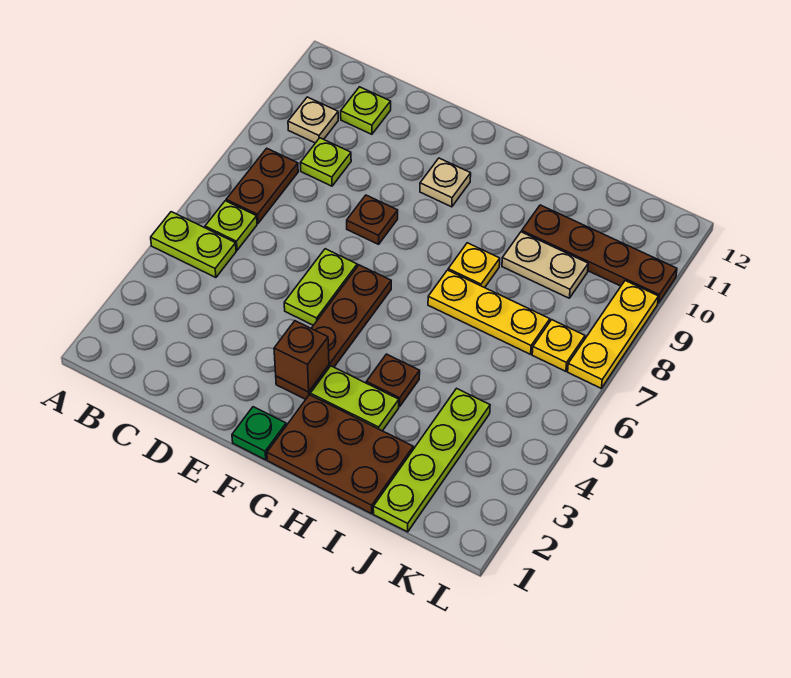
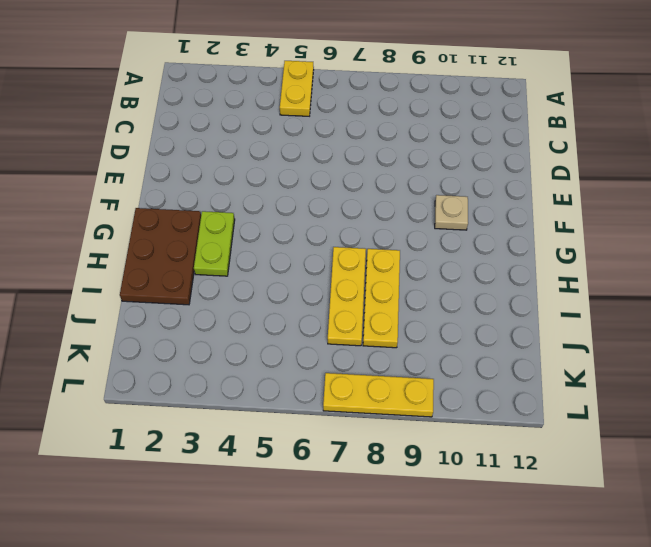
yellow 1x2 plate [280,61,314,116] -> lime 1x2 plate [151,212,236,278]
yellow 1x3 plate [363,249,400,348] -> yellow 1x1 plate [448,243,500,288]
none -> lime 1x1 plate [205,201,257,250]
none -> brown 1x2 plate [226,148,298,223]
none -> tan 1x1 plate [288,97,338,143]

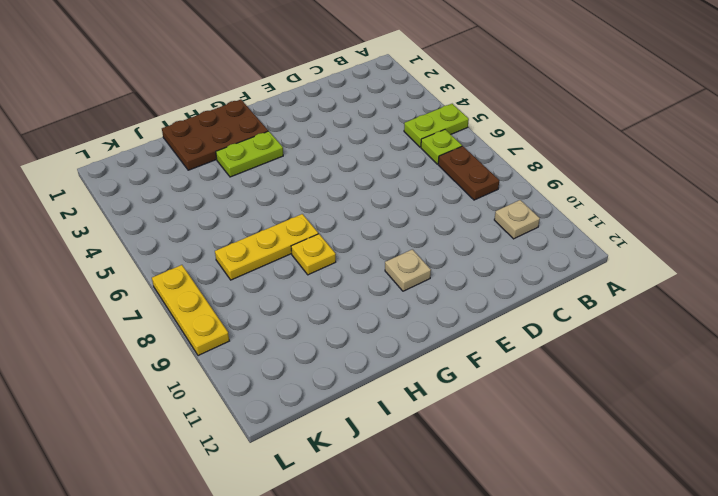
none -> lime 1x1 plate [300,138,351,186]
none -> lime 1x1 plate [341,87,391,134]
none -> lime 1x2 plate [284,249,357,325]

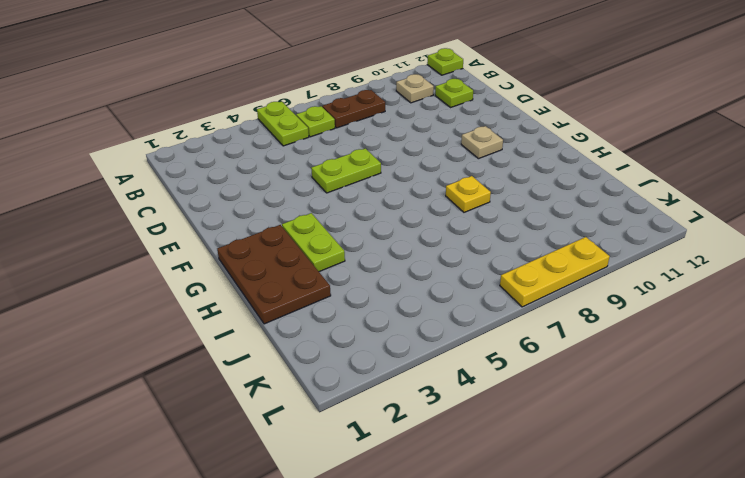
lime 1x1 plate [427,48,463,75] -> lime 1x1 plate moved to [300,138,351,186]
none -> brown 1x1 plate [347,195,398,244]
none -> green 1x1 plate [232,407,286,460]
none -> brown 1x4 plate [276,265,391,399]

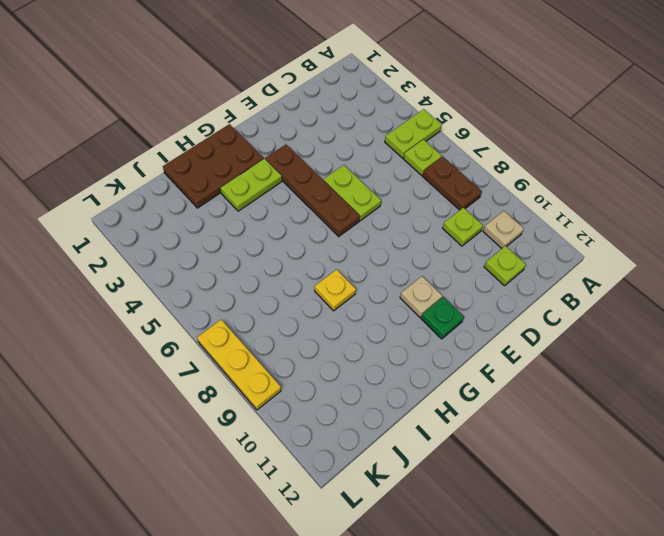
green 1x1 plate [421,297,464,339] -> green 1x1 plate moved to [232,407,286,460]
none -> brown 1x1 plate [347,195,398,244]
none -> brown 1x1 plate [366,354,420,406]
none -> yellow 1x3 plate [428,270,550,354]

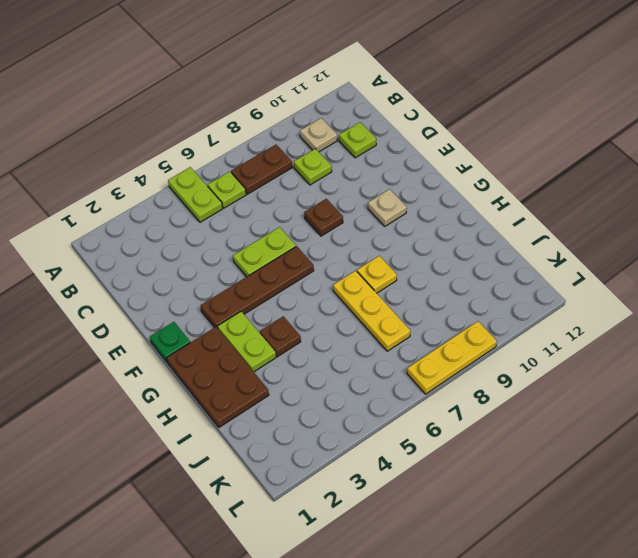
none -> tan 1x2 plate [502,232,588,298]
none -> brown 1x4 plate [522,205,677,303]
none -> lime 1x4 plate [373,388,490,532]

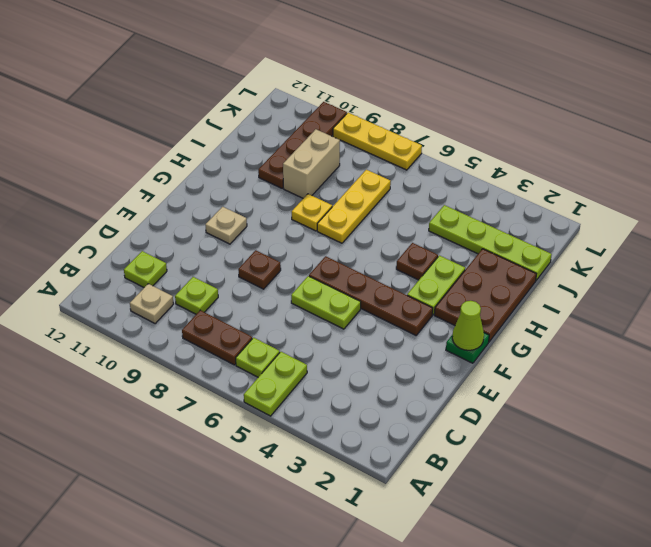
lime 1x1 cone [452,301,484,350] -> none
tan 1x2 brick [283,129,340,198] -> tan 1x2 plate [502,232,588,298]
none -> yellow 1x1 plate [532,320,585,371]
none -> brown 1x1 brick [274,321,329,392]

